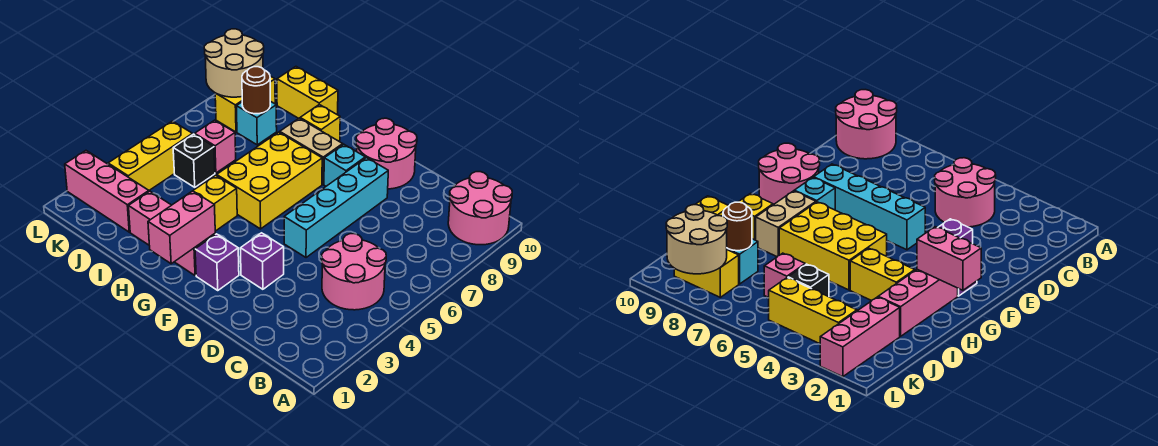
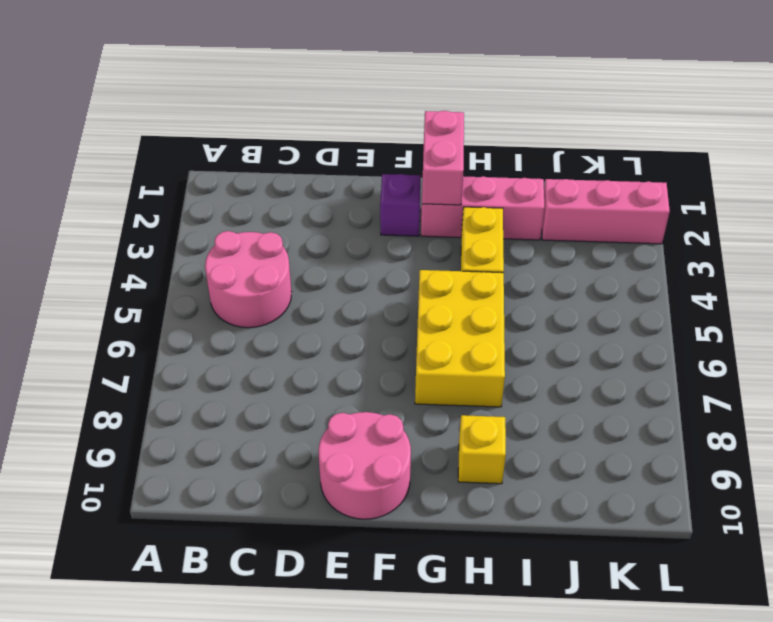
none -> pink 2x2 round brick [448,172,512,245]
none -> purple 1x1 brick [241,233,284,289]
none -> cyan 1x4 brick [284,158,388,258]

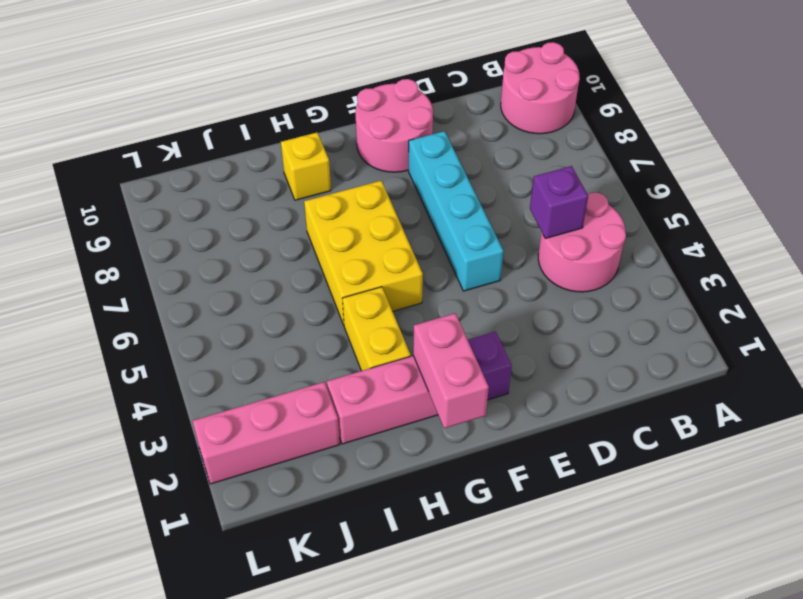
purple 1x1 brick [530,166,588,238] -> purple 1x1 brick moved to [241,233,284,289]
none -> cyan 1x1 brick [324,144,365,186]
none -> tan 1x2 brick [280,118,343,184]
none -> yellow 1x2 brick [277,67,338,118]

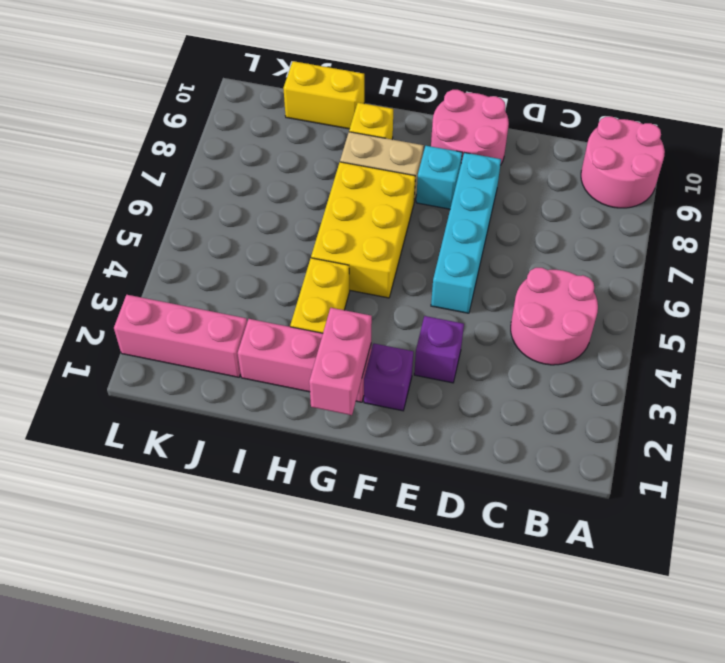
none -> black 1x1 brick [173,134,215,187]
none -> pink 1x1 brick [195,120,236,173]
none -> cyan 1x1 brick [236,101,277,145]

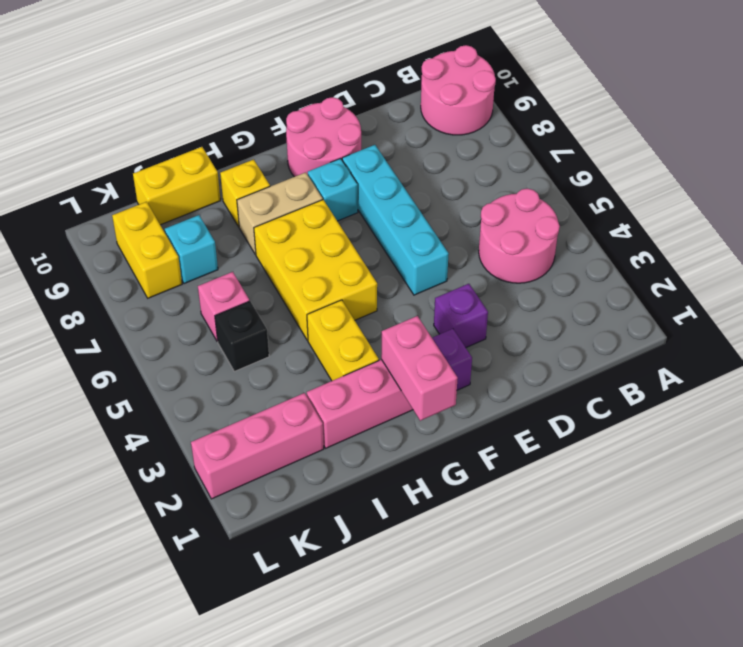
none -> yellow 1x3 brick [108,121,193,190]
none -> brown 1x1 round brick [242,67,270,114]
none -> tan 2x2 round brick [204,29,264,97]

